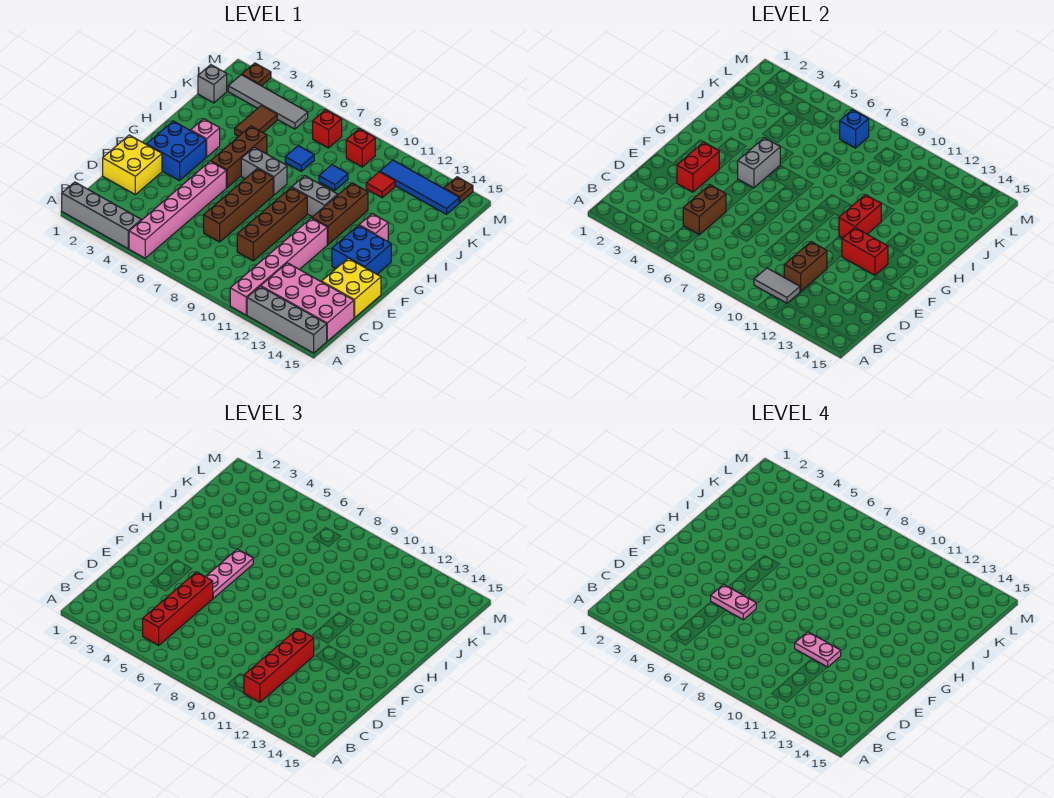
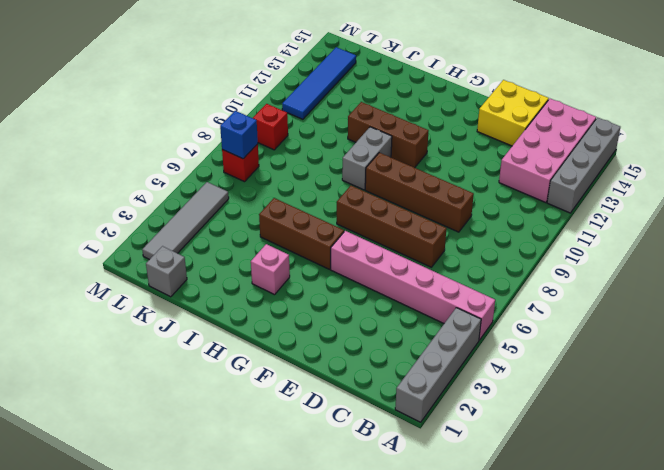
none -> pink 1x6 brick [230,218,327,315]
none -> yellow 2x2 brick [103,135,162,194]
none -> blue 2x2 brick [147,121,206,181]
none -> blue 2x2 brick [332,225,391,274]

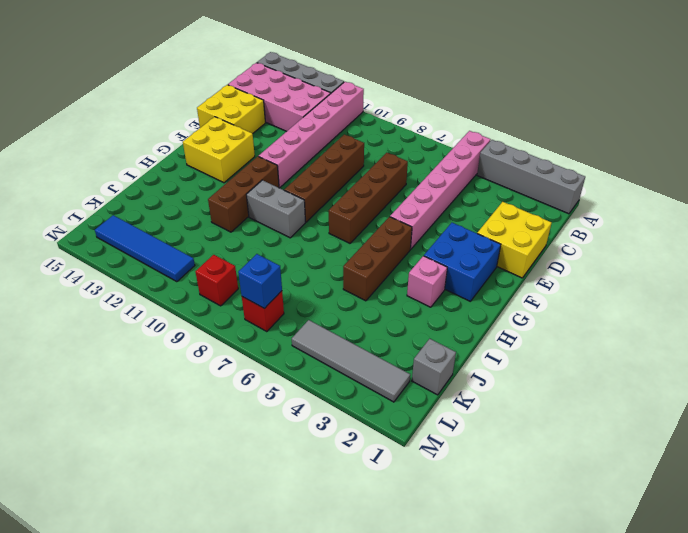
yellow 2x2 brick [183,117,255,183] -> blue 2x2 brick [332,225,391,274]
none -> grey 1x2 brick [241,147,287,195]
none -> pink 1x1 brick [359,214,388,242]
none -> brown 1x2 tile [235,105,277,136]
none -> blue 1x1 tile [285,146,314,171]

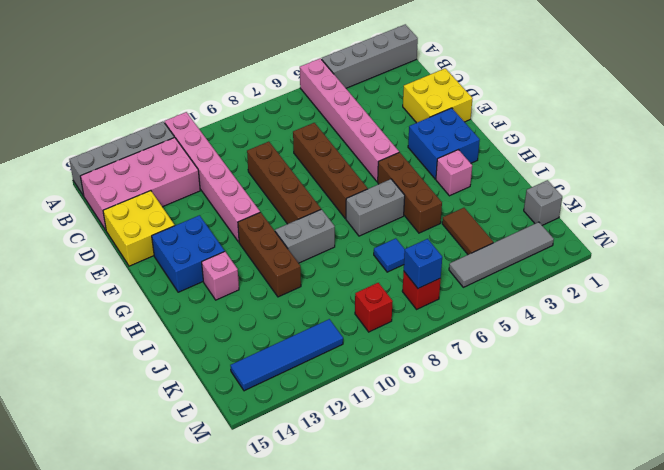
none -> blue 1x1 tile [319,165,348,190]
none -> red 1x1 tile [366,172,395,198]
none -> brown 1x1 plate [242,63,271,86]
none -> brown 1x1 plate [444,177,473,203]

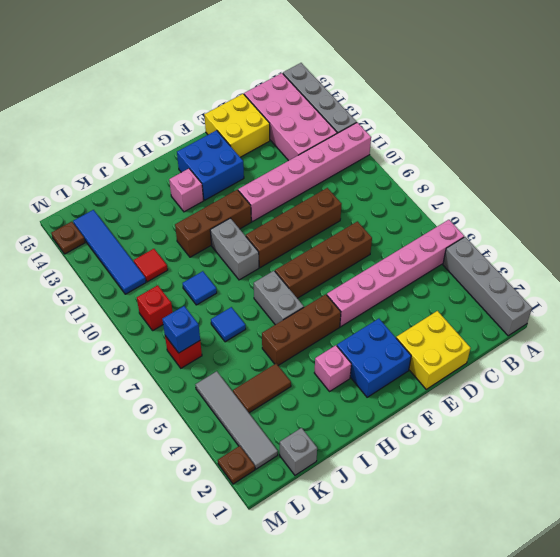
none -> grey 1x2 tile [754,268,800,304]
none -> brown 1x2 brick [683,185,726,235]
none -> brown 1x2 brick [784,242,827,292]
none -> red 1x2 brick [677,142,719,192]

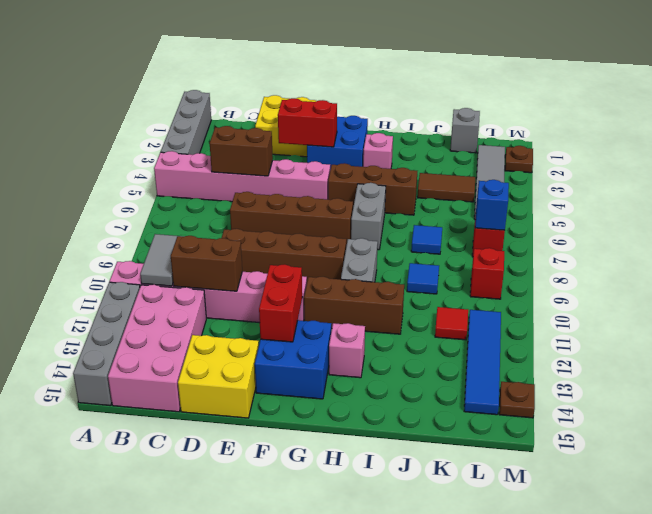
none -> grey 1x2 brick [738,138,780,188]
none -> red 1x2 brick [839,195,881,238]
none -> red 1x4 brick [143,572,213,645]
none -> red 1x4 brick [244,629,314,702]

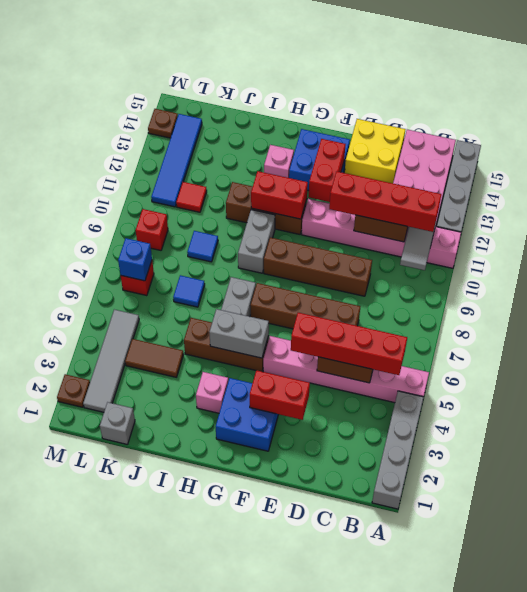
none -> yellow 2x2 brick [103,135,162,194]
none -> pink 1x3 plate [206,549,253,598]
none -> pink 1x2 plate [711,584,756,620]
none -> pink 1x2 plate [795,632,841,667]

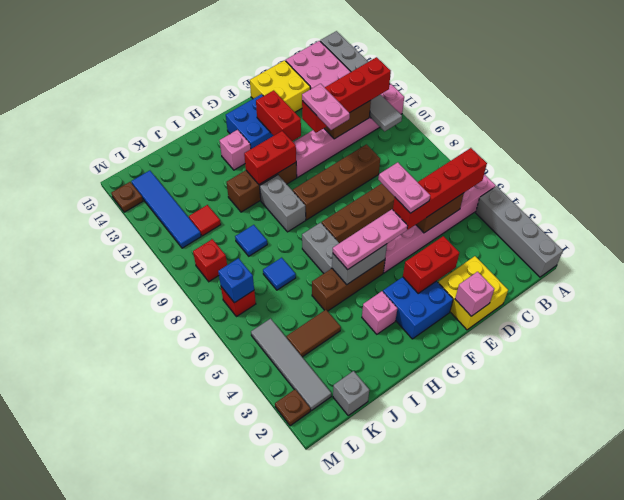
pink 1x1 brick [455,272,494,316] -> none

